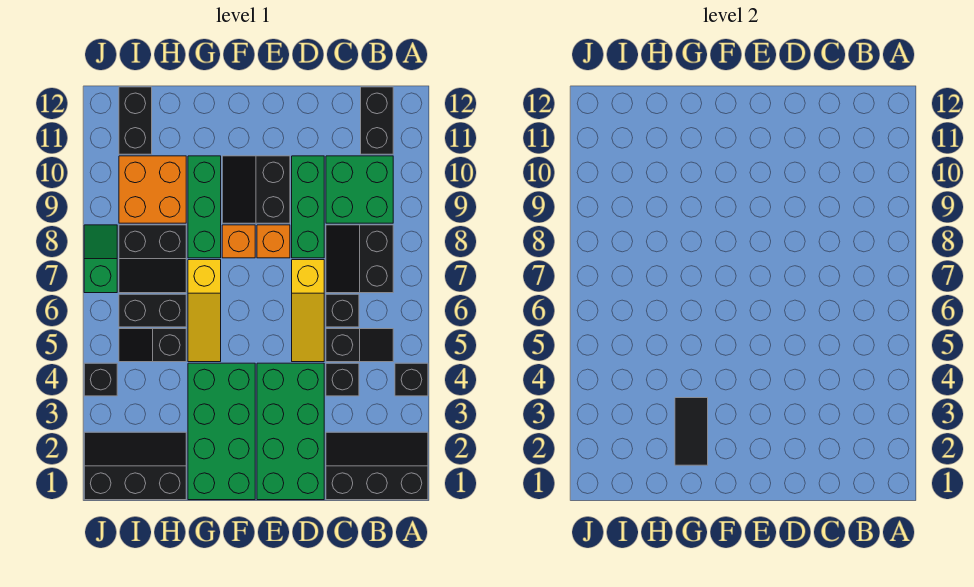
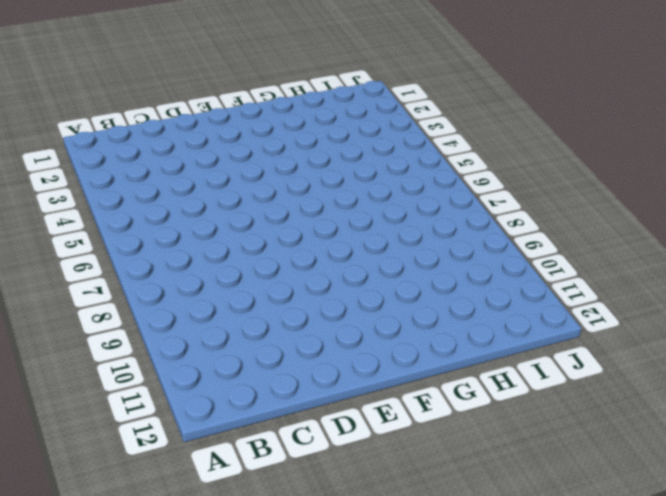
none -> black 2x3 slope [326,432,428,500]
none -> black 1x1 brick [395,363,428,396]
none -> black 1x2 slope [326,329,393,362]

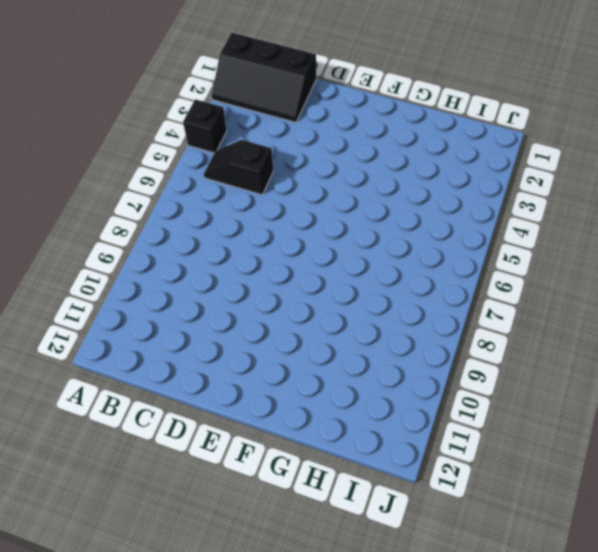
none -> black 2x2 slope [326,225,393,293]
none -> green 2x2 brick [326,156,393,223]
none -> black 1x2 brick [361,87,393,154]

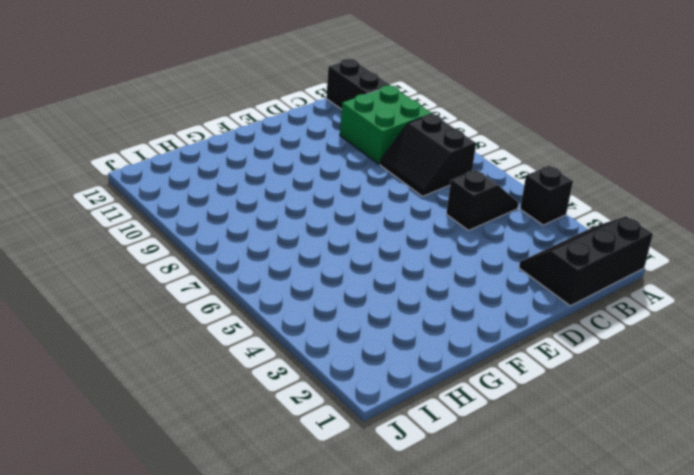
none -> black 1x1 brick [326,363,359,396]
none -> black 1x1 brick [326,294,359,327]
none -> green 2x4 brick [257,363,324,500]

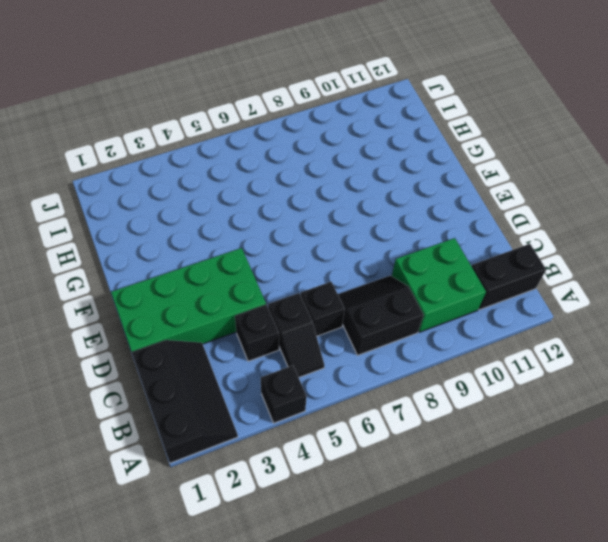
none -> yellow 1x3 slope [292,260,324,362]
none -> green 1x3 brick [292,156,324,258]
none -> orange 1x1 brick [257,225,290,258]

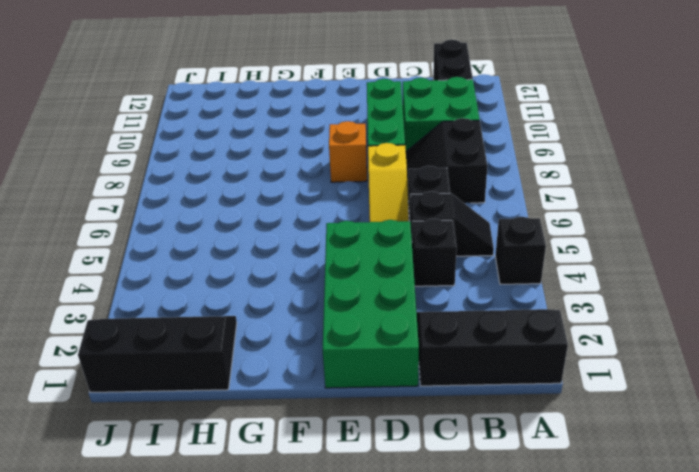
none -> black 2x2 slope [222,156,290,223]
none -> green 2x4 brick [188,363,255,500]
none -> orange 1x1 brick [222,225,255,258]

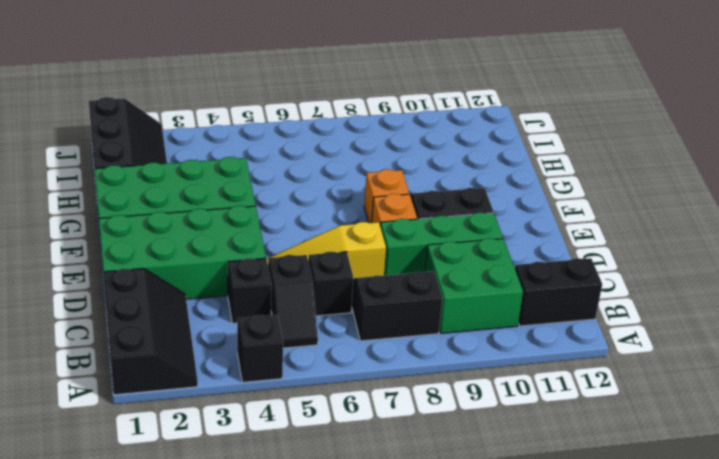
none -> yellow 1x3 slope [188,260,221,362]
none -> green 1x3 brick [188,156,221,258]
none -> black 1x2 slope [119,329,186,362]

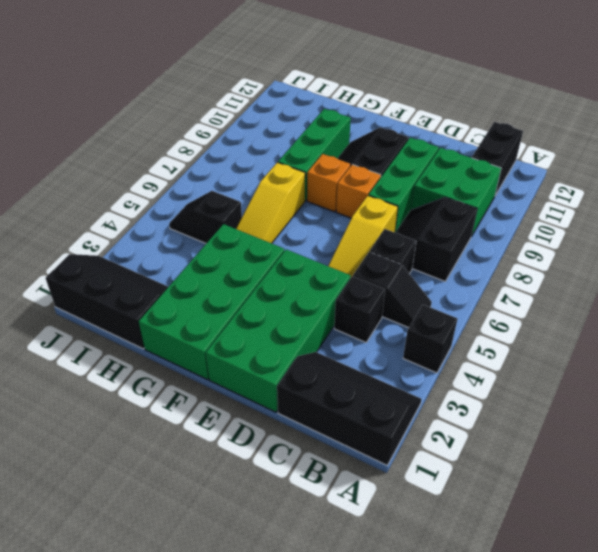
none -> black 1x2 brick [119,294,186,327]
none -> black 2x2 slope [119,225,186,293]
none -> orange 2x2 brick [119,156,186,223]

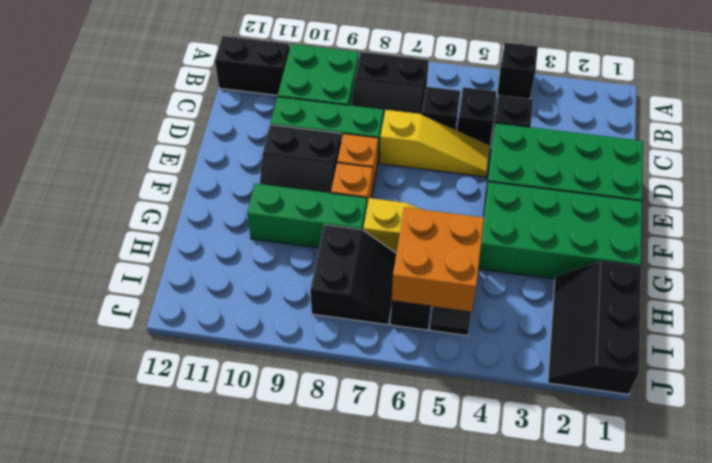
orange 2x2 brick [392,207,484,312] -> orange 2x2 brick moved to [119,156,186,223]
none -> black 2x3 slope [326,432,428,500]
none -> black 1x2 brick [119,87,152,154]
none -> black 1x1 brick [84,363,117,396]

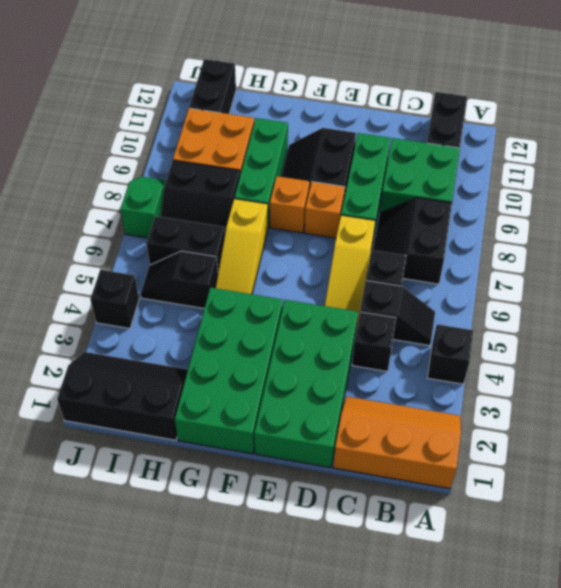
orange 2x3 slope [333,396,461,489] -> black 2x3 slope [326,432,428,500]
none -> black 1x2 tile [675,398,708,465]

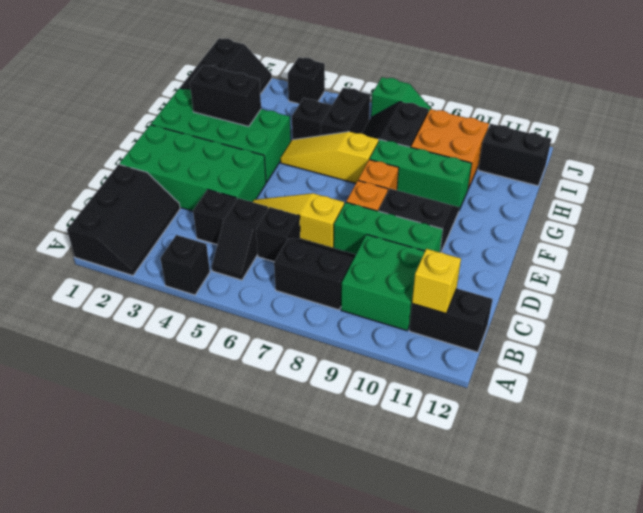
yellow 1x1 brick [412,249,461,313] -> none
black 1x2 brick [190,65,261,127] -> black 1x2 tile [675,398,708,465]

